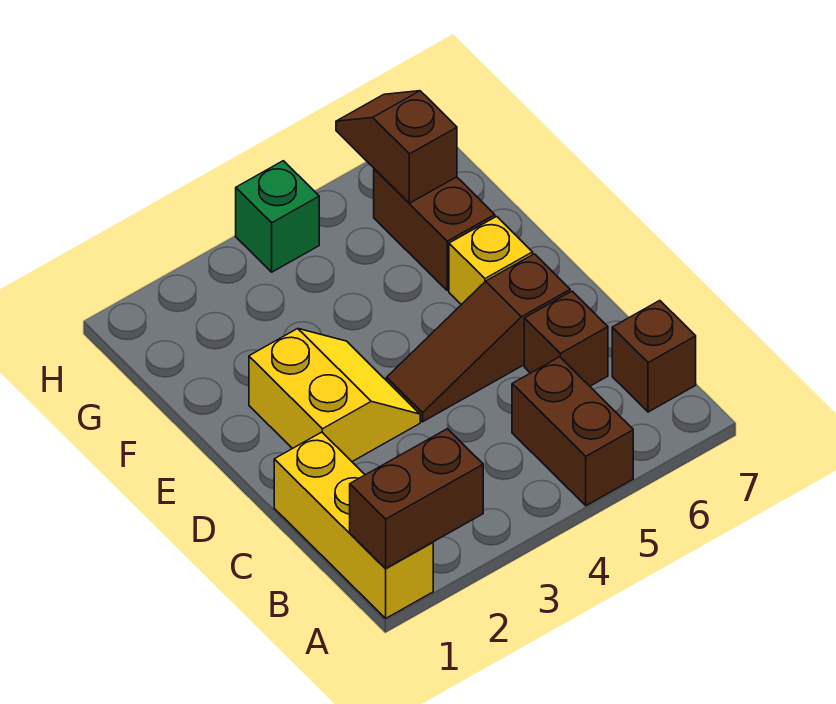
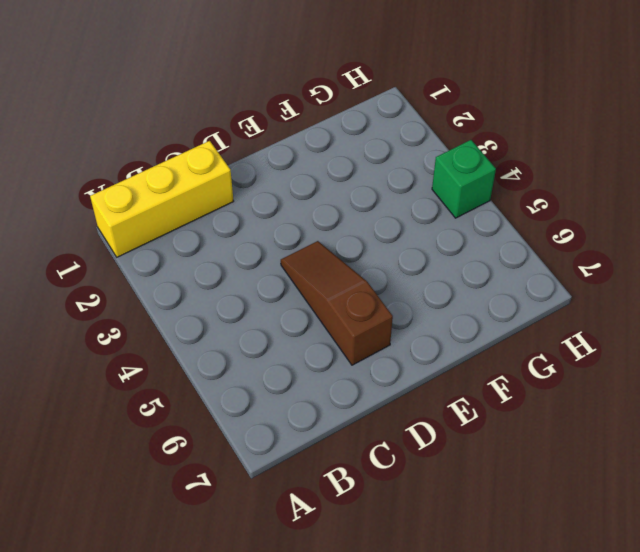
none -> brown 1x2 brick [512,357,633,506]
none -> brown 1x1 brick [612,301,696,412]

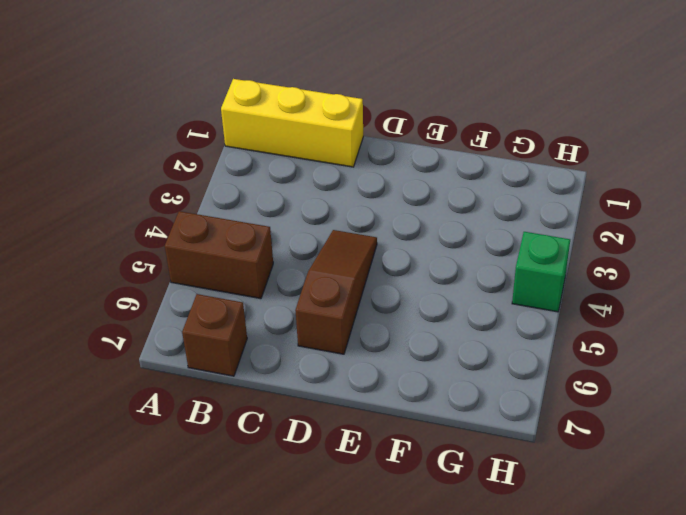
none -> brown 1x1 brick [524,291,608,386]
none -> yellow 2x2 slope [249,329,420,461]

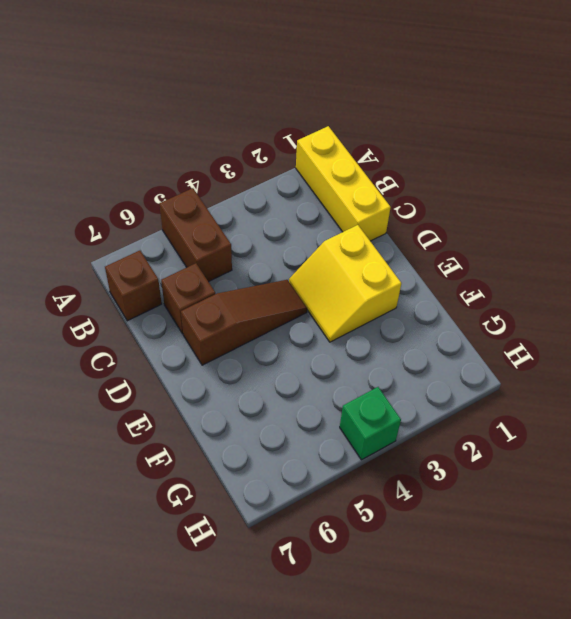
none -> yellow 1x1 brick [449,217,533,305]
none -> brown 1x2 brick [374,169,495,290]

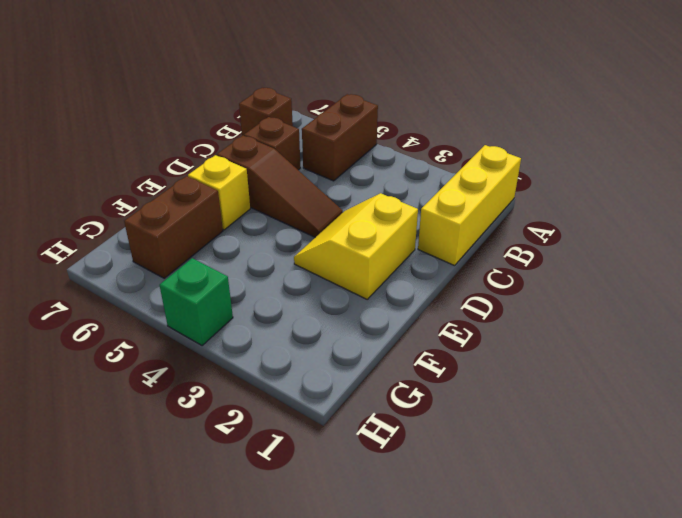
none -> brown 1x2 brick [350,429,483,569]
none -> brown 1x2 slope [336,91,457,203]

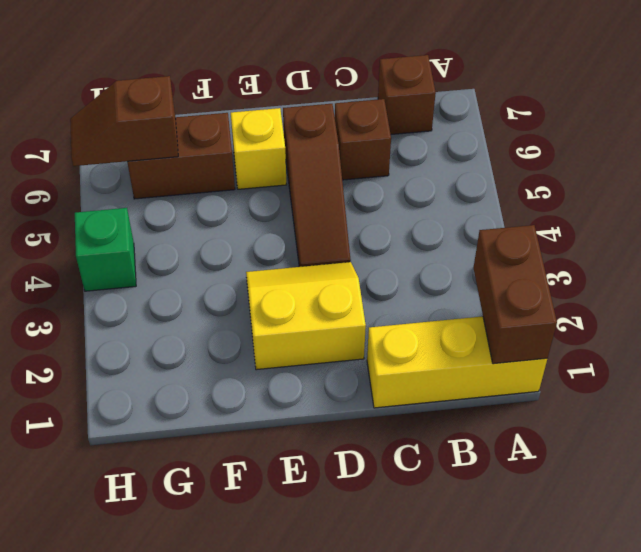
none -> brown 1x2 brick [512,357,633,506]

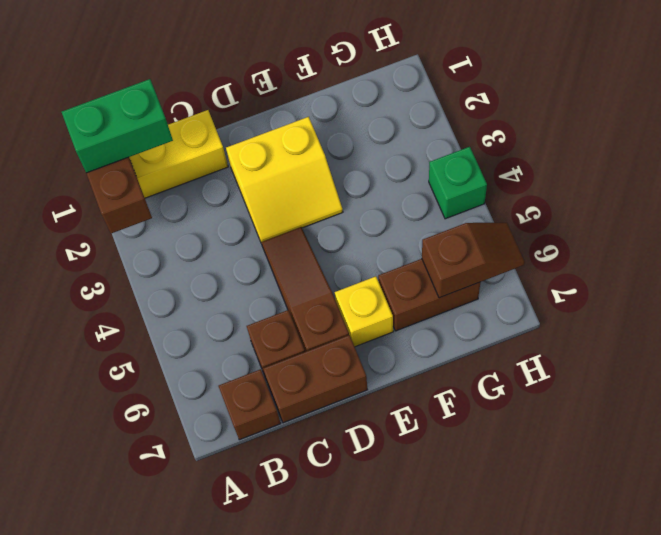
green 1x2 brick [62,79,173,173] -> none
brown 1x2 brick [263,335,367,423] -> brown 1x2 brick moved to [512,357,633,506]

